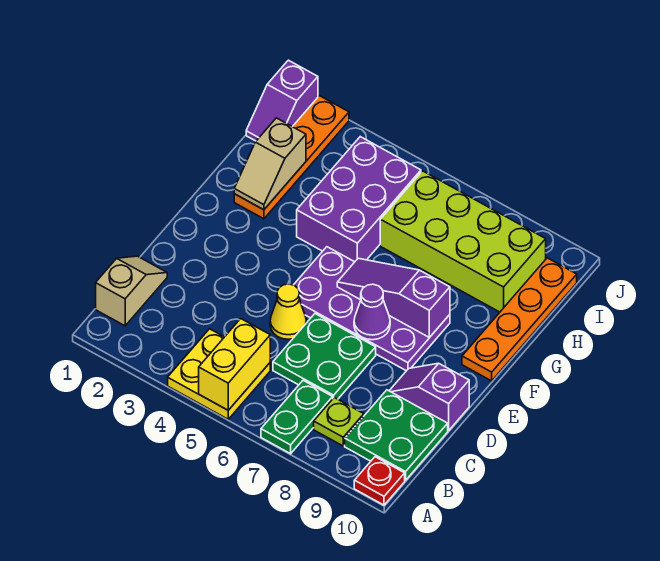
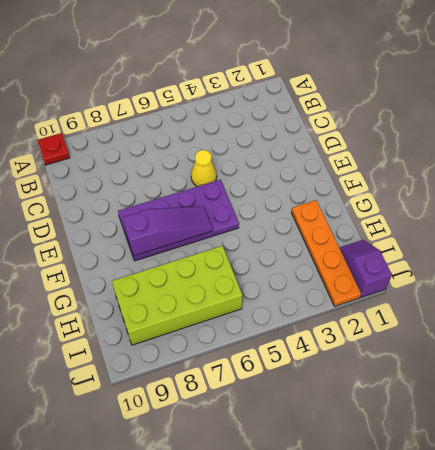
none -> yellow 2x2 plate [168,329,270,419]
none -> green 1x2 plate [261,380,333,454]
none -> tan 1x2 slope [96,256,167,326]

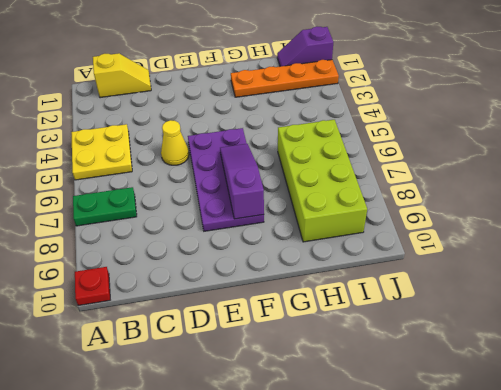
yellow 1x2 slope [93,53,151,98] -> tan 1x2 slope [96,256,167,326]
none -> lime 1x1 plate [314,398,364,446]
none -> green 2x2 plate [345,390,448,480]
none -> green 2x2 plate [273,314,376,399]

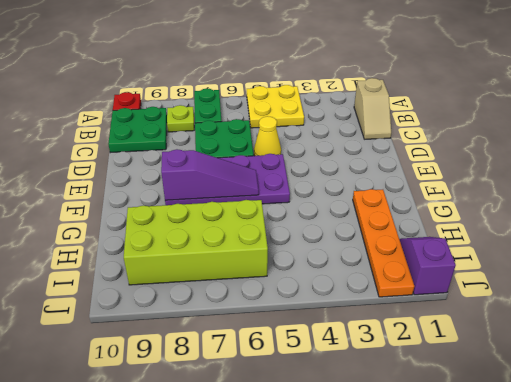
none -> purple 1x2 slope [389,363,469,431]
none -> orange 1x4 plate [462,258,577,381]
none -> purple 2x3 brick [297,137,421,262]

